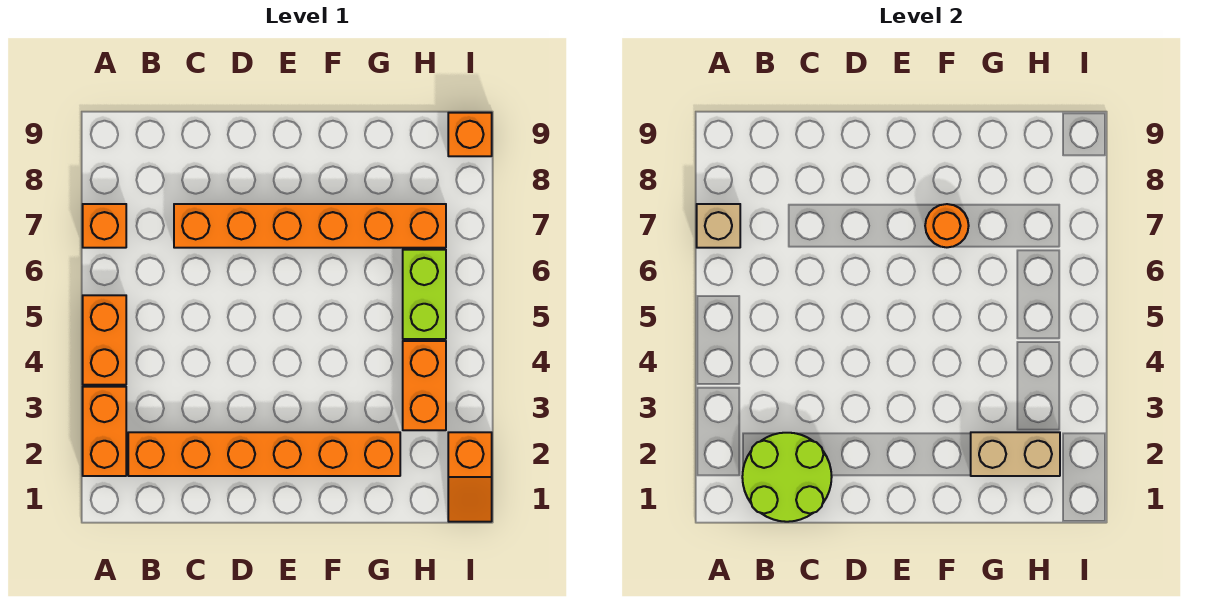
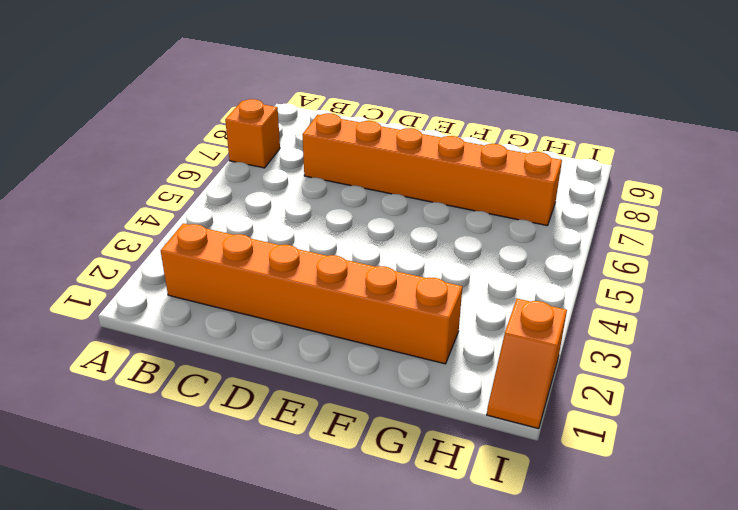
none -> orange 1x2 brick [83,387,126,476]
none -> orange 1x2 brick [83,295,126,385]
none -> orange 1x2 brick [403,341,446,430]

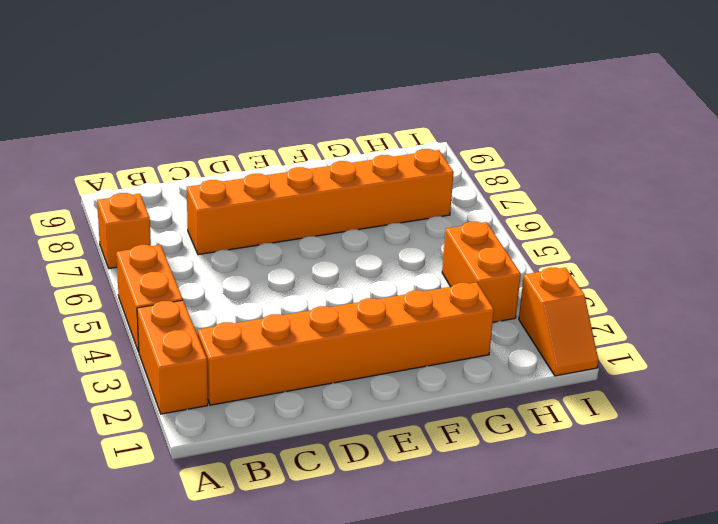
none -> lime 1x2 brick [403,250,446,339]
none -> orange 1x1 brick [448,113,492,156]
none -> tan 1x1 brick [697,204,740,248]

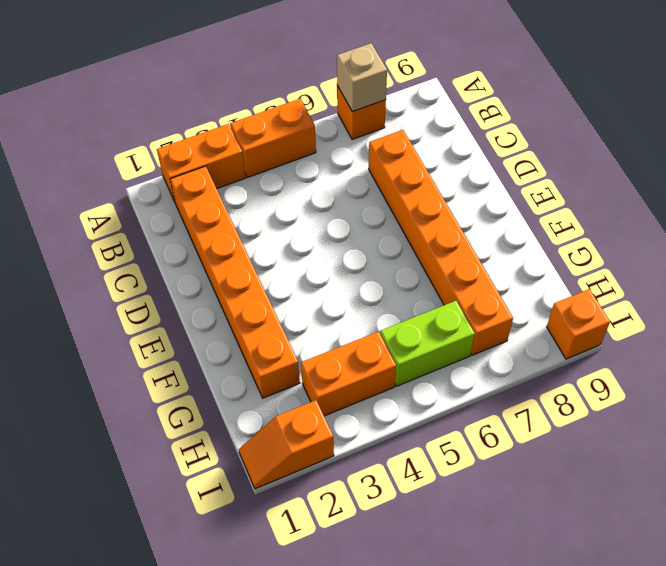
none -> lime 2x2 round brick [742,433,832,522]
none -> orange 1x1 round brick [925,204,969,247]
none -> tan 1x2 brick [971,432,1060,476]

